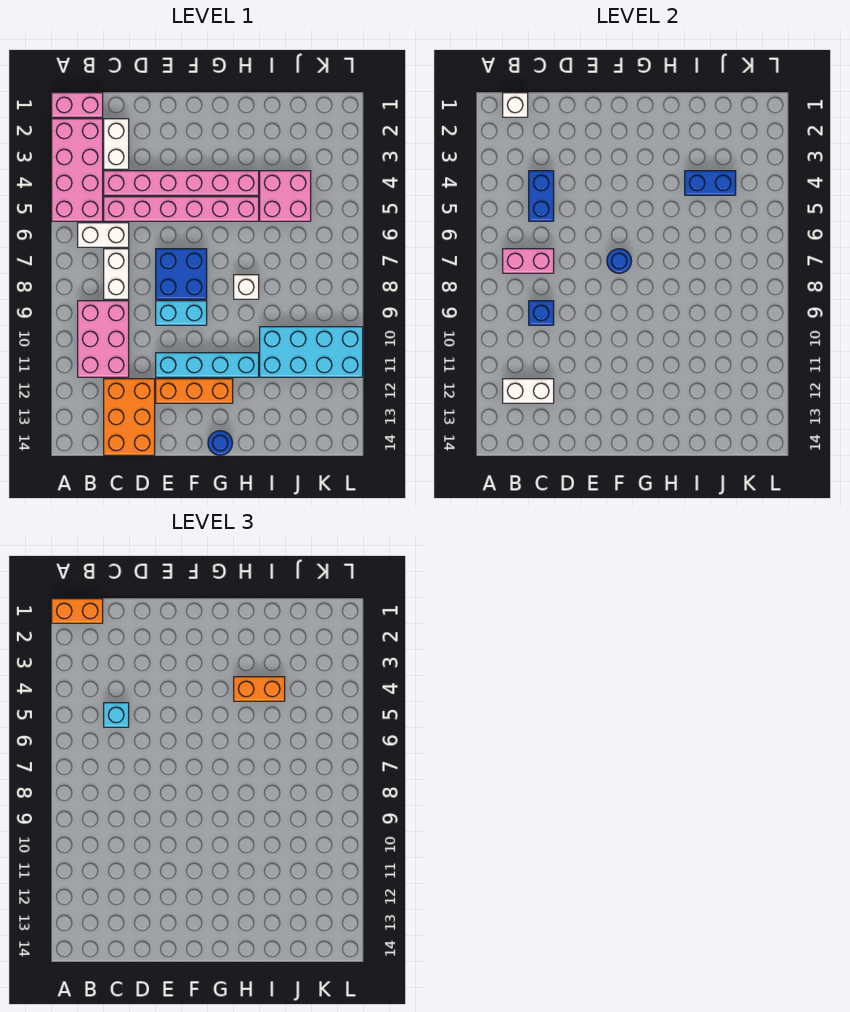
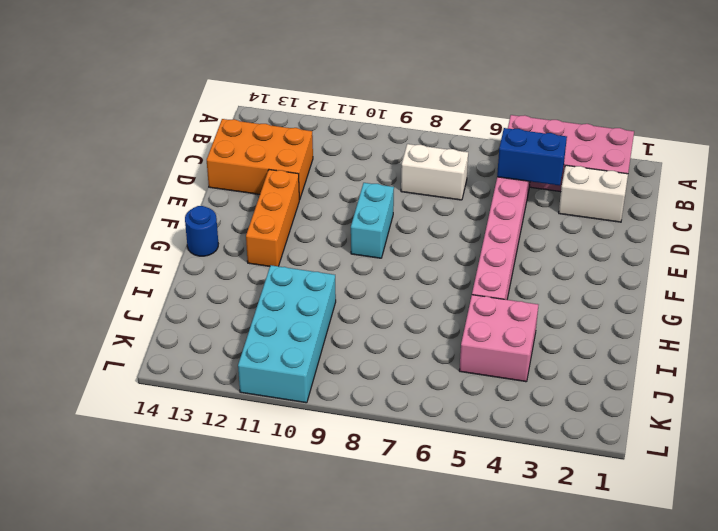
none -> pink 1x2 brick [52,93,103,117]
none -> white 1x2 brick [78,223,129,247]
none -> pink 2x3 brick [78,301,129,377]

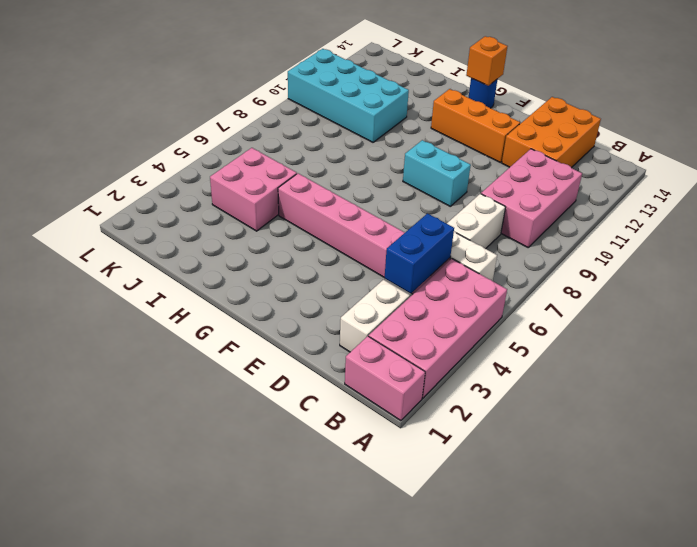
orange 1x1 brick [466,36,508,86] -> none
none -> pink 1x6 brick [104,171,259,195]
none -> blue 2x2 brick [156,249,207,299]
none -> cyan 1x4 brick [156,353,259,377]

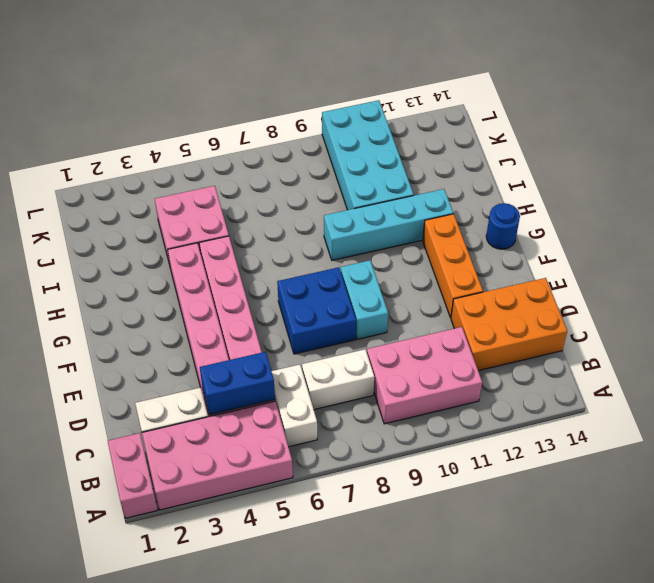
cyan 1x4 brick [324,189,453,260] -> cyan 1x4 brick turned to [156,353,259,377]
none -> white 1x1 brick [234,275,259,299]
none -> white 1x1 brick [503,93,528,117]
none -> pink 1x2 brick [503,249,554,273]

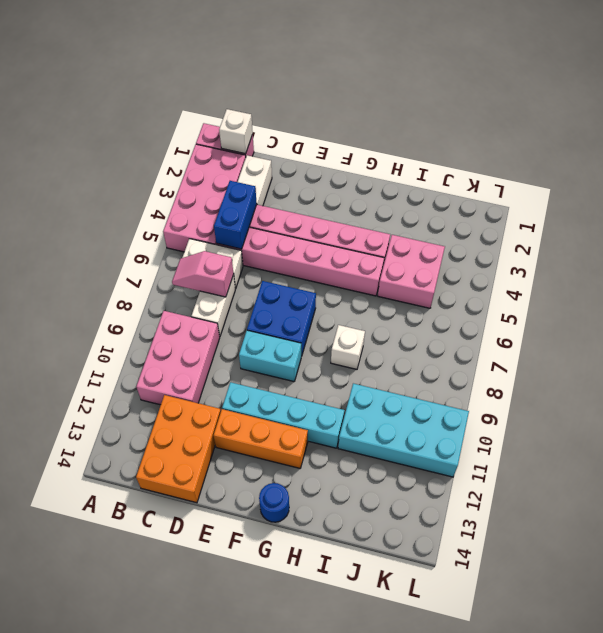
pink 1x2 slope [172,251,234,297] -> pink 1x2 brick [503,249,554,273]
none -> white 1x2 brick [503,379,554,403]
none -> blue 1x1 brick [529,301,554,325]
none -> blue 1x1 round brick [607,249,632,273]

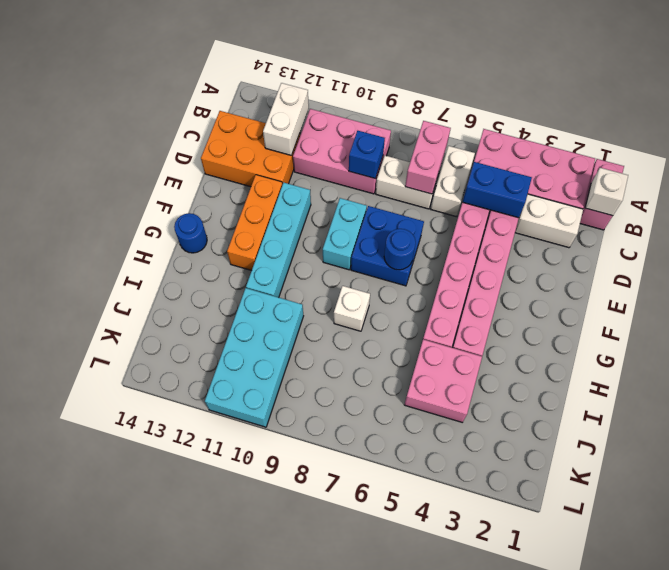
none -> blue 1x2 brick [685,171,736,195]
none -> orange 1x2 brick [52,599,103,623]
none -> cyan 1x1 brick [104,703,129,727]

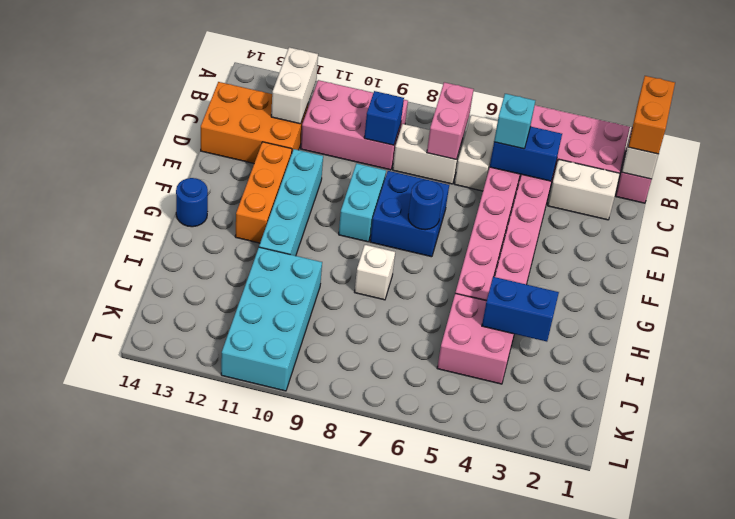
blue 1x2 brick [482,277,559,342] -> blue 1x2 brick turned to [685,171,736,195]
none -> orange 1x2 brick [234,677,285,701]

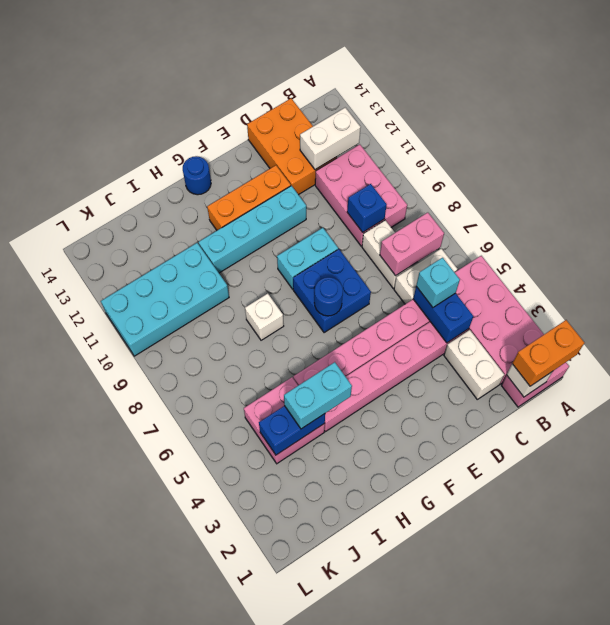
cyan 1x2 brick [284,362,352,429] -> orange 1x2 brick [234,677,285,701]

